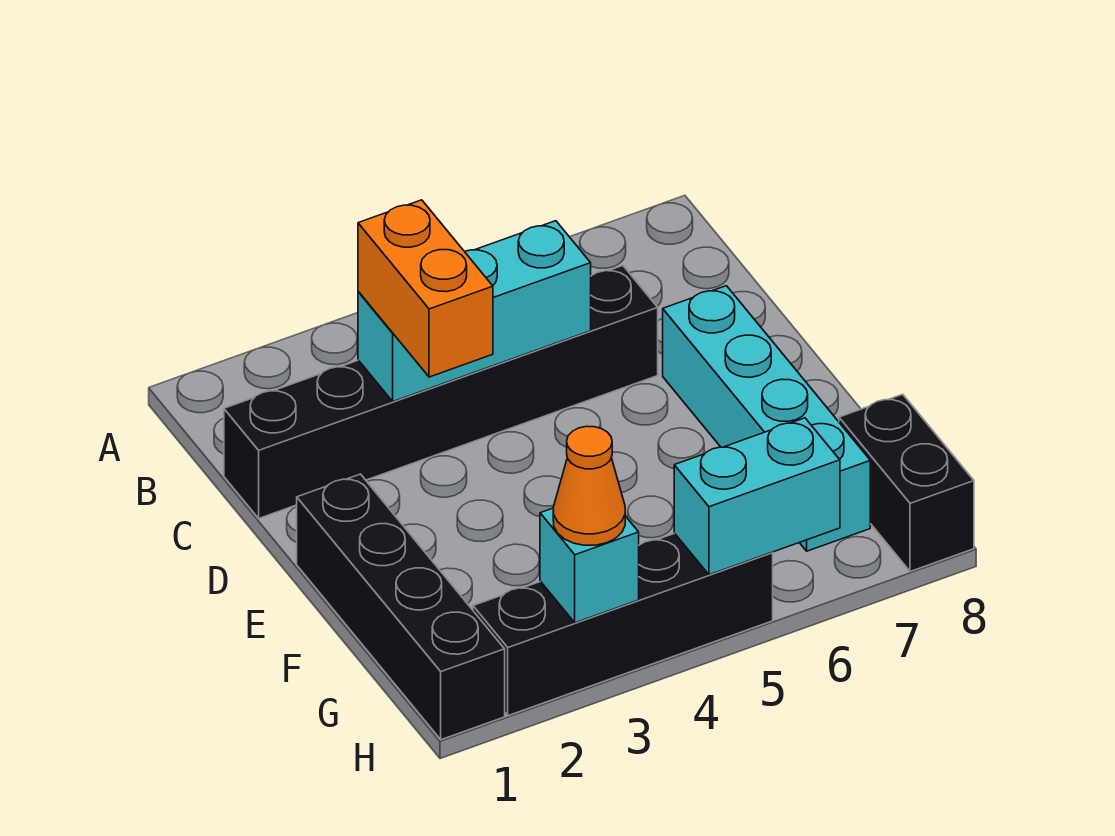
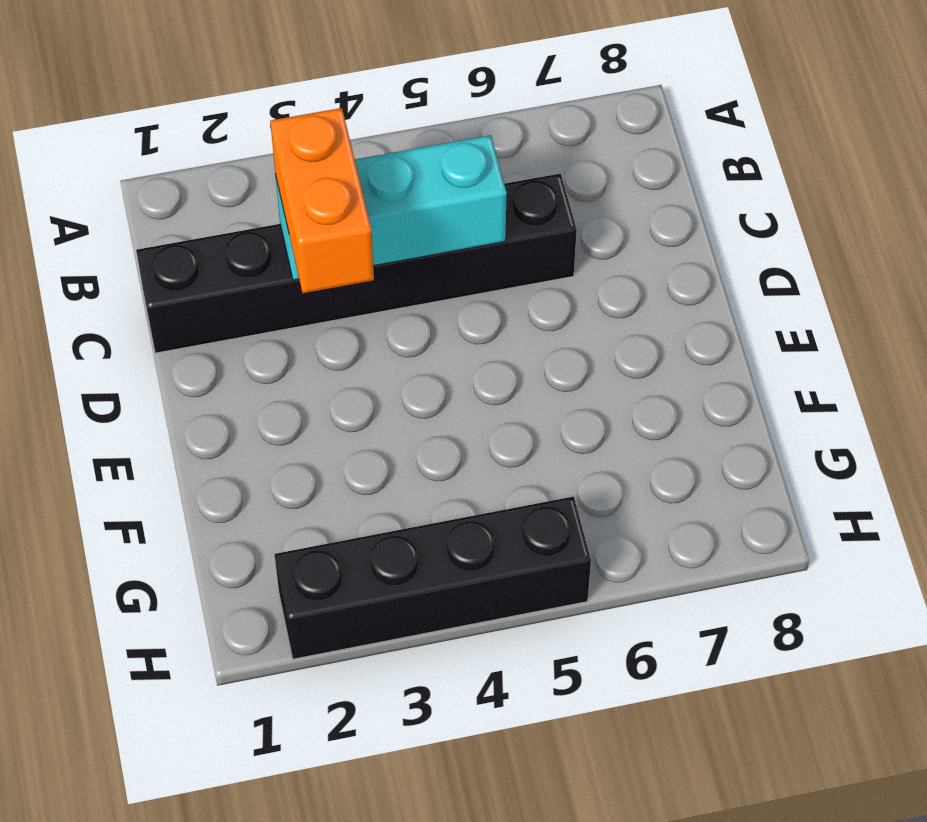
none -> cyan 1x4 brick [663,286,870,551]
none -> black 1x4 brick [297,474,505,740]

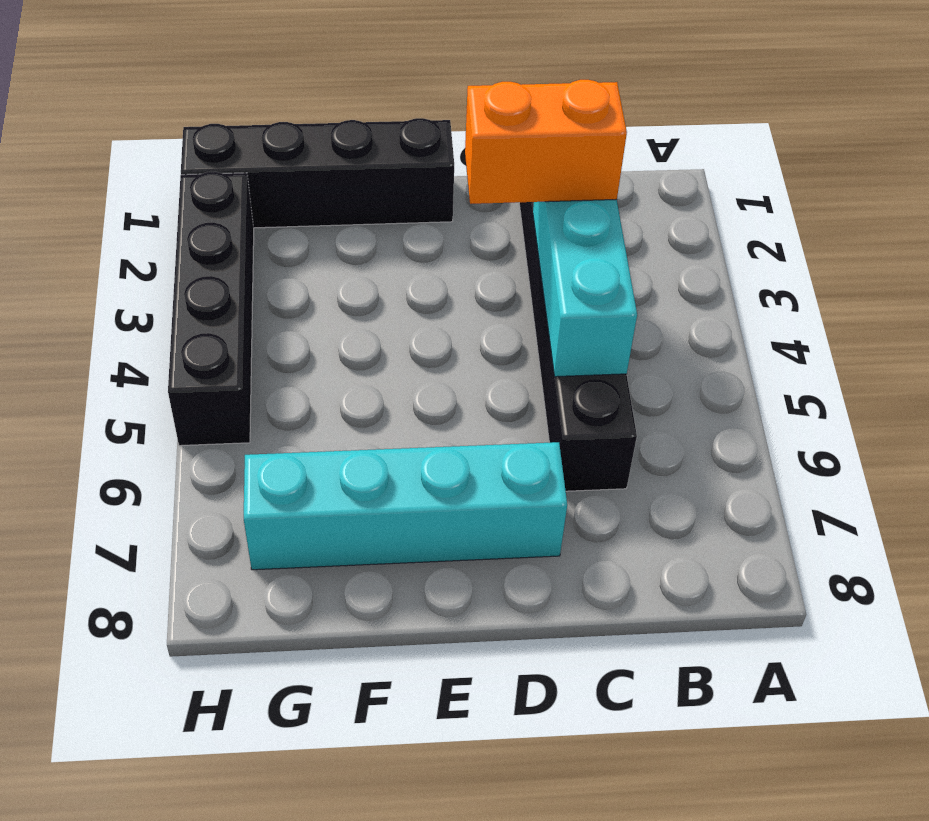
none -> black 1x2 brick [839,394,974,572]
none -> cyan 1x1 brick [540,508,639,623]

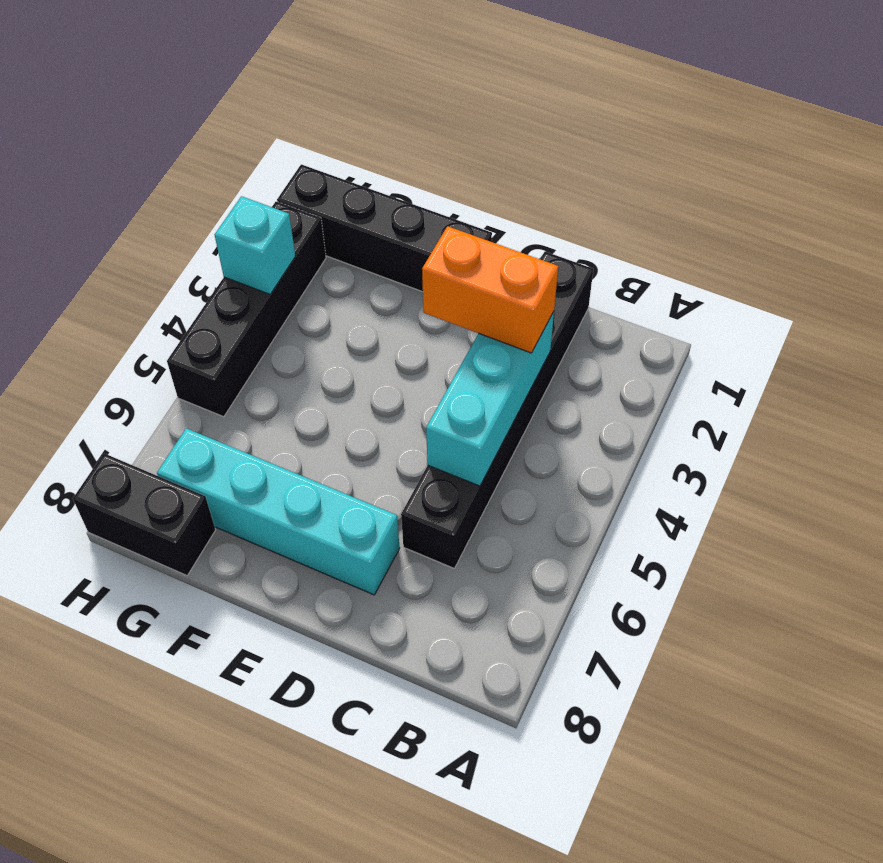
none -> cyan 1x2 brick [674,418,840,575]
none -> orange 1x1 cone [553,426,625,545]

